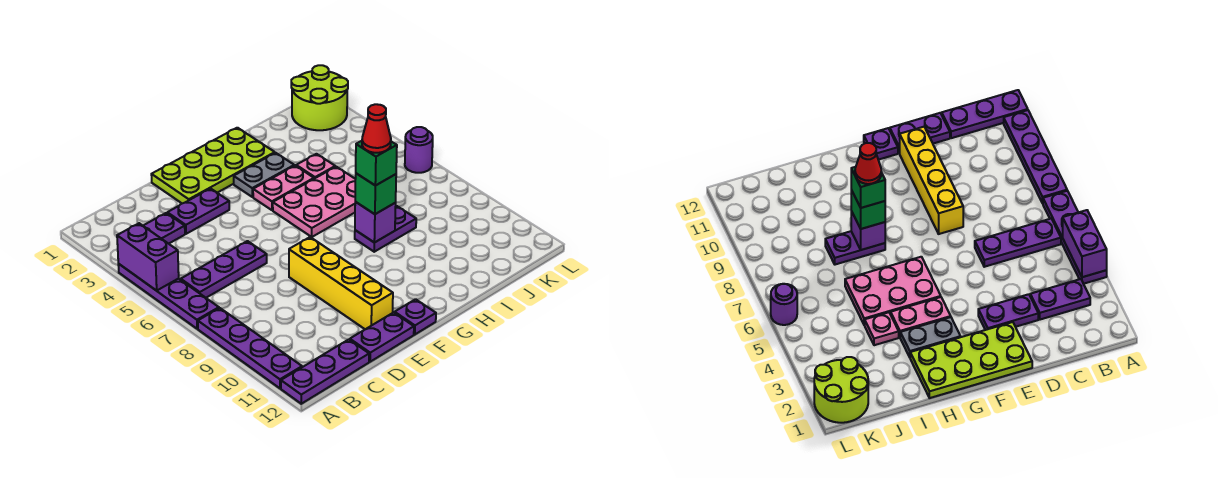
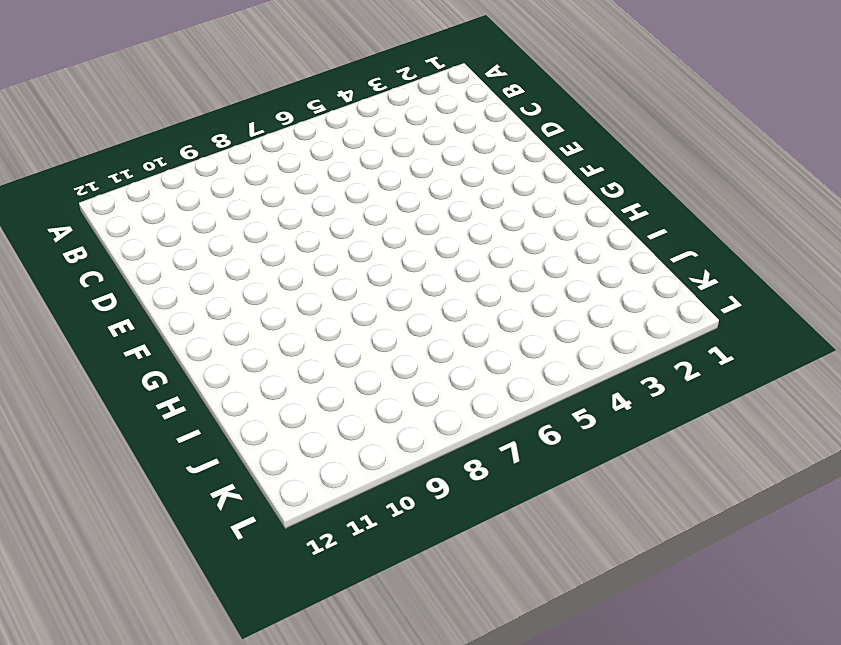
none -> purple 1x4 plate [118,264,219,329]
none -> purple 1x4 plate [198,308,302,388]
none -> purple 1x3 plate [281,339,369,404]

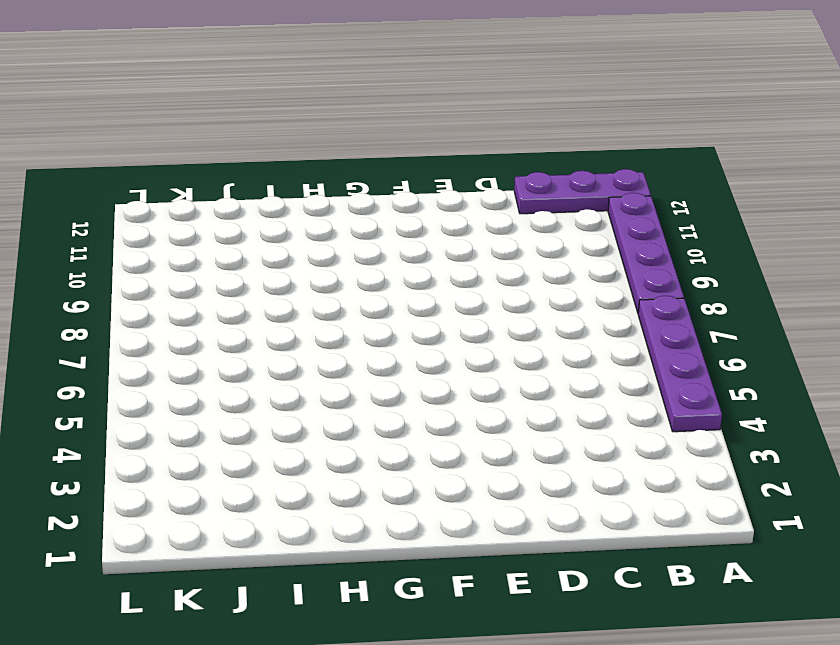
none -> purple 1x2 plate [143,213,185,244]
none -> purple 1x3 plate [181,241,267,298]
none -> purple 1x2 plate [167,189,229,234]

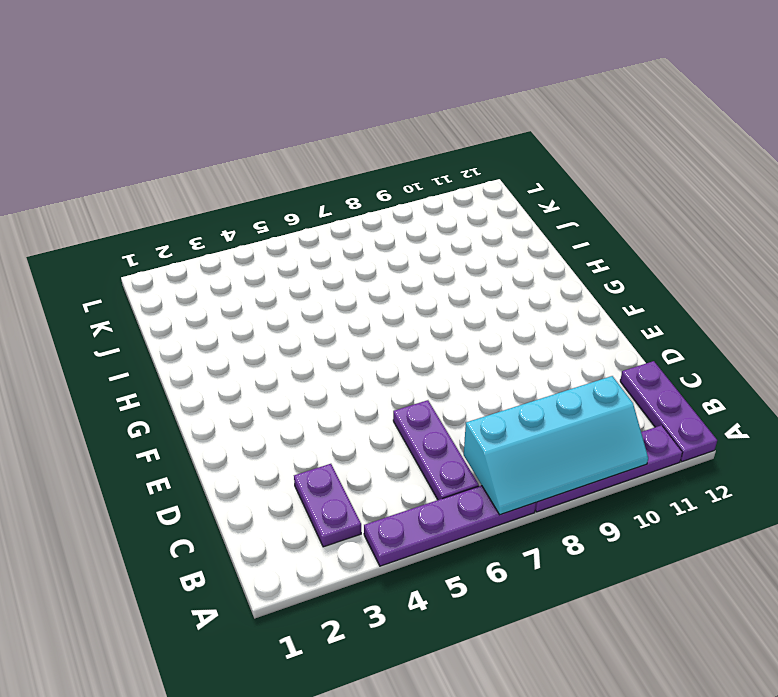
cyan 2x4 slope [464,376,648,515] -> none
none -> purple 1x2 plate [167,189,229,234]
none -> purple 1x2 plate [350,313,414,362]
none -> lime 2x4 plate [151,128,275,203]

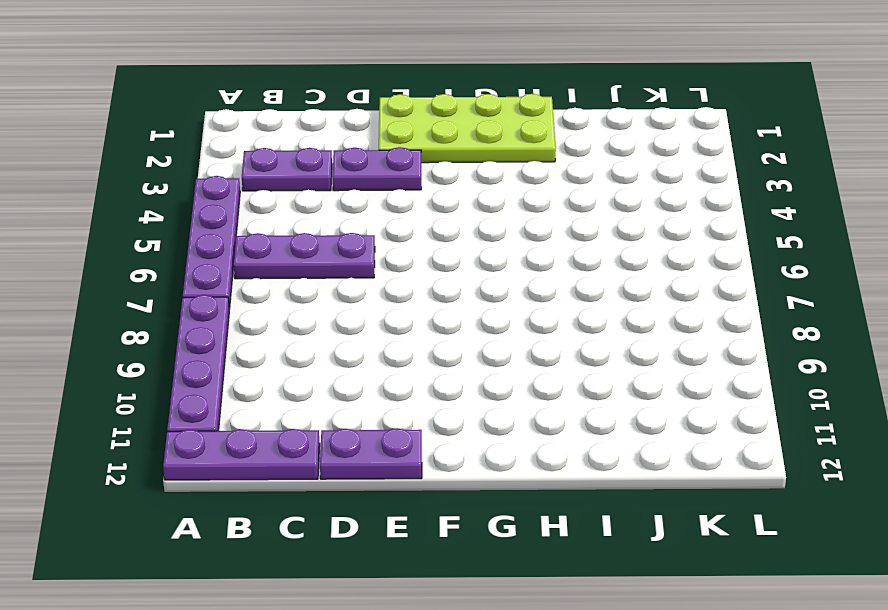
none -> yellow 1x4 brick [289,237,393,329]
none -> purple 1x1 plate [395,299,436,334]
none -> grey 1x2 plate [234,153,294,197]

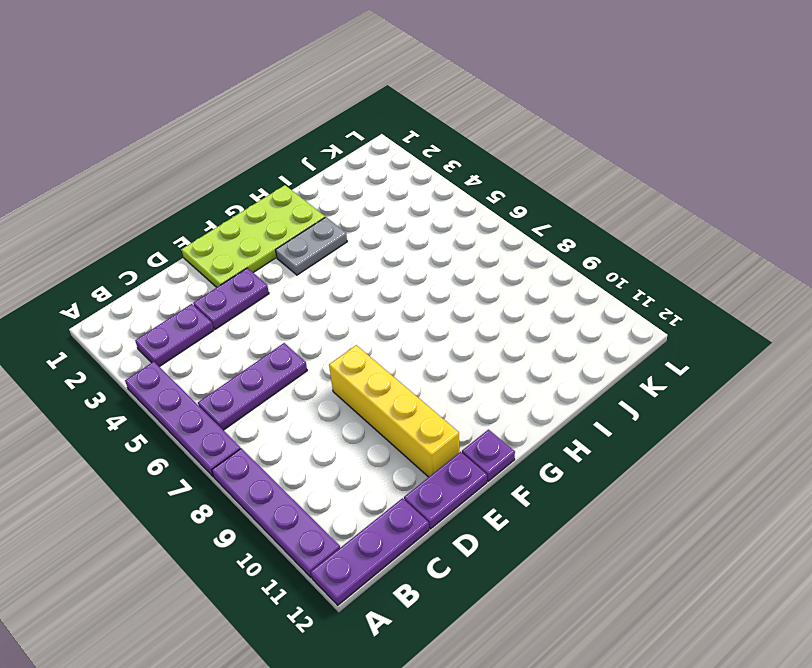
none -> pink 1x2 plate [253,166,314,210]
none -> pink 2x3 plate [273,167,355,237]
none -> purple 1x2 plate [355,206,416,252]

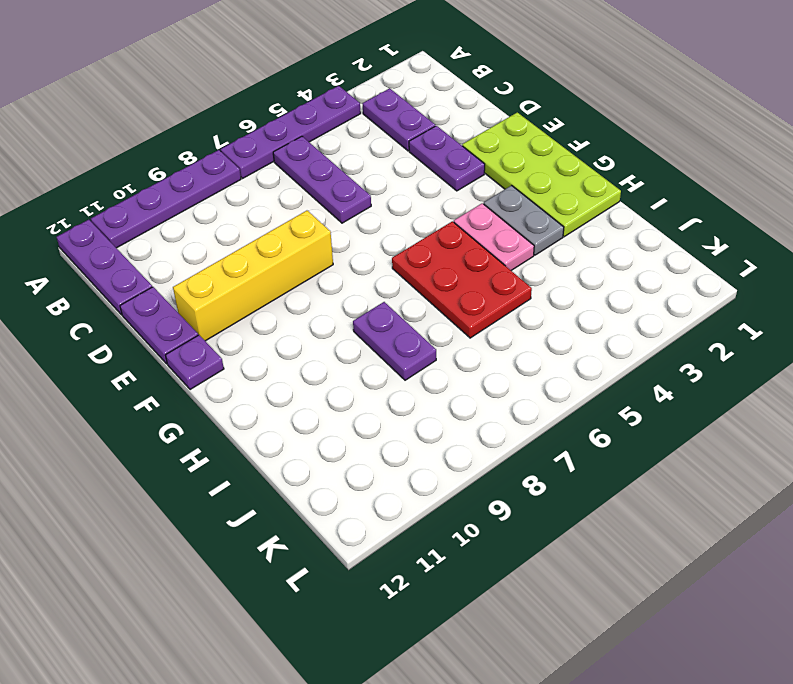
red 2x3 plate [392,221,532,338] -> pink 2x3 plate [273,167,355,237]
none -> pink 1x1 plate [296,154,335,179]
none -> lime 2x2 round brick [291,65,348,130]
none -> purple 1x1 round brick [405,127,433,173]

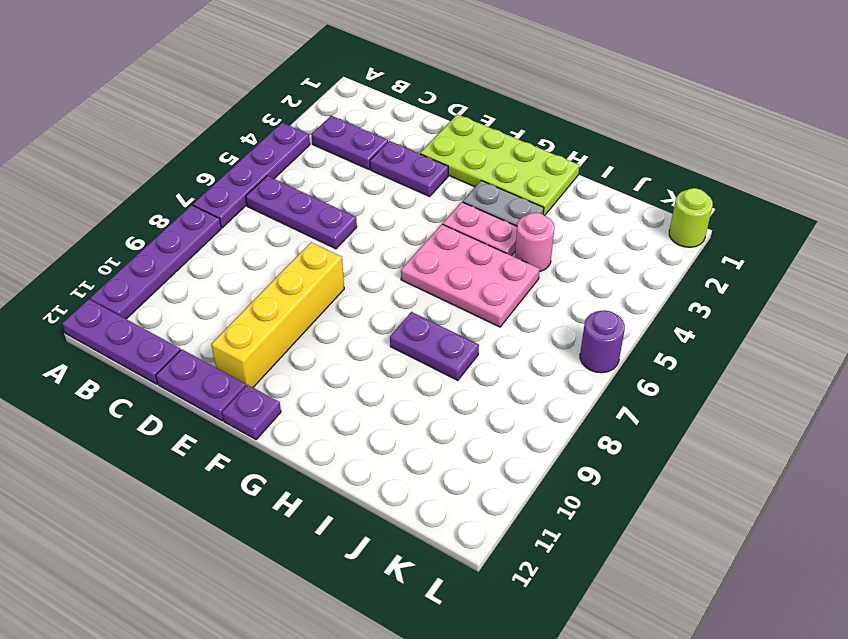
pink 1x1 round brick [515,213,554,271] -> pink 1x1 plate [296,154,335,179]
lime 1x1 round brick [669,188,713,247] -> lime 2x2 round brick [291,65,348,130]
none -> purple 1x2 brick [117,223,179,291]
none -> purple 1x1 brick [355,202,396,243]
none -> green 1x1 brick [355,173,396,214]

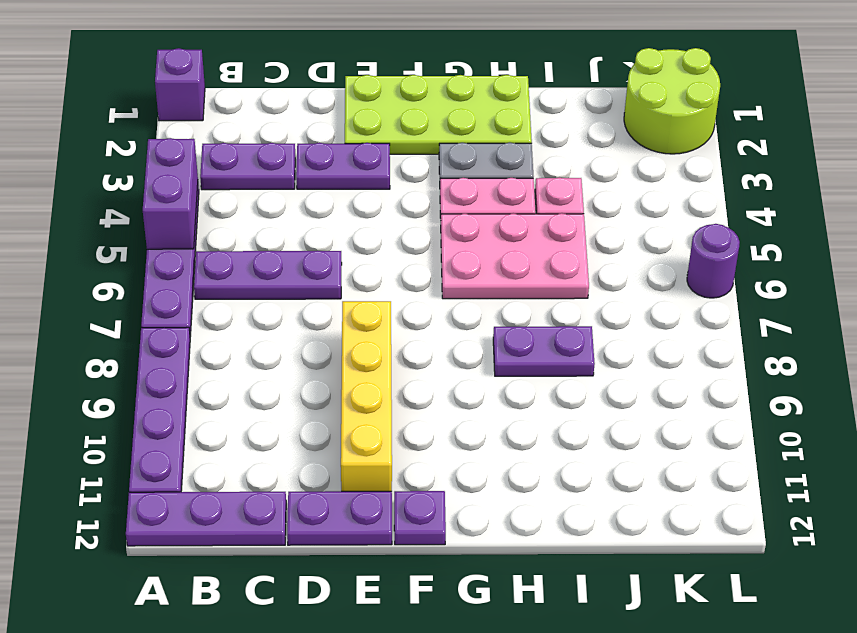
purple 1x1 brick [155,48,205,121] -> purple 1x1 brick moved to [355,202,396,243]
none -> green 1x1 brick [355,173,396,214]
none -> green 1x1 brick [356,141,397,186]
none -> red 1x1 cone [362,104,391,153]

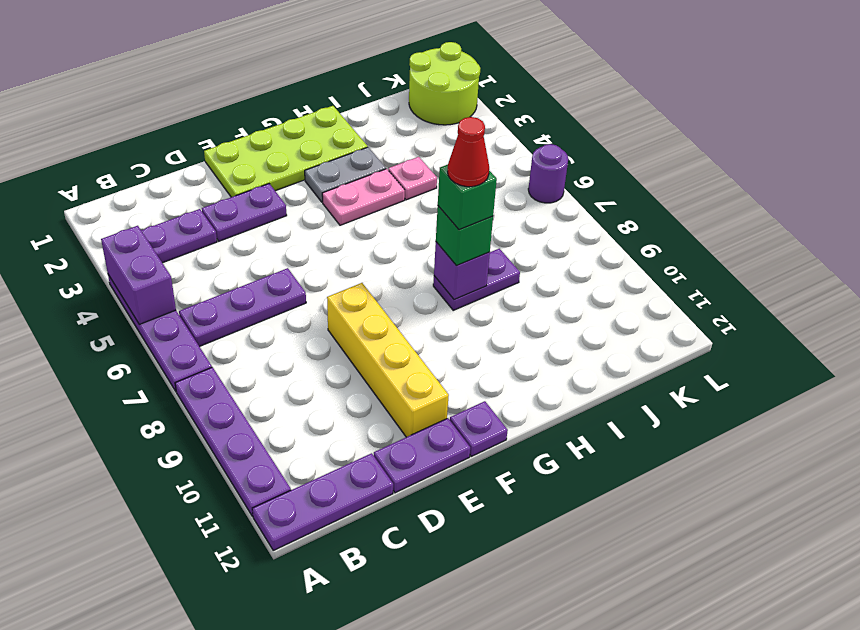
none -> pink 2x3 plate [273,167,355,237]

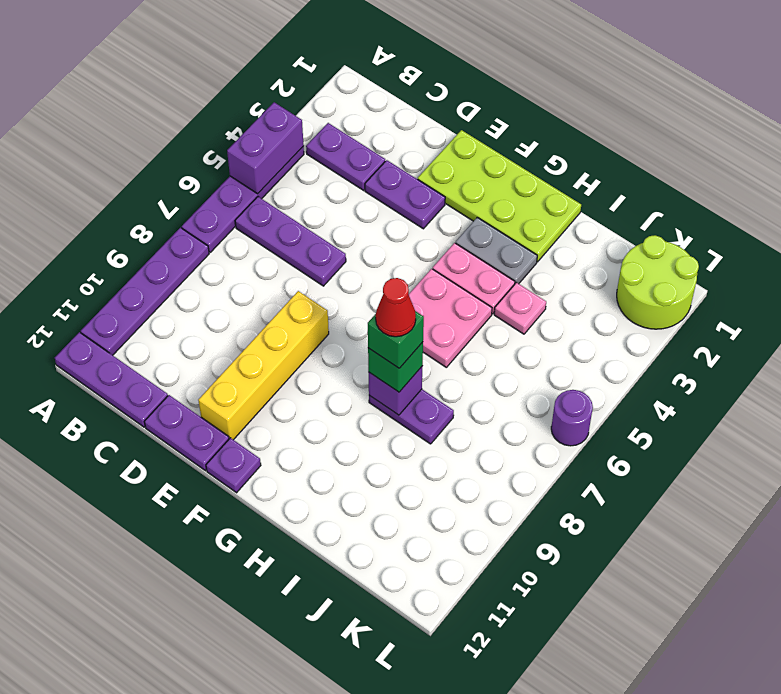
pink 2x2 plate [409,269,492,367] -> pink 2x3 plate [273,167,355,237]

